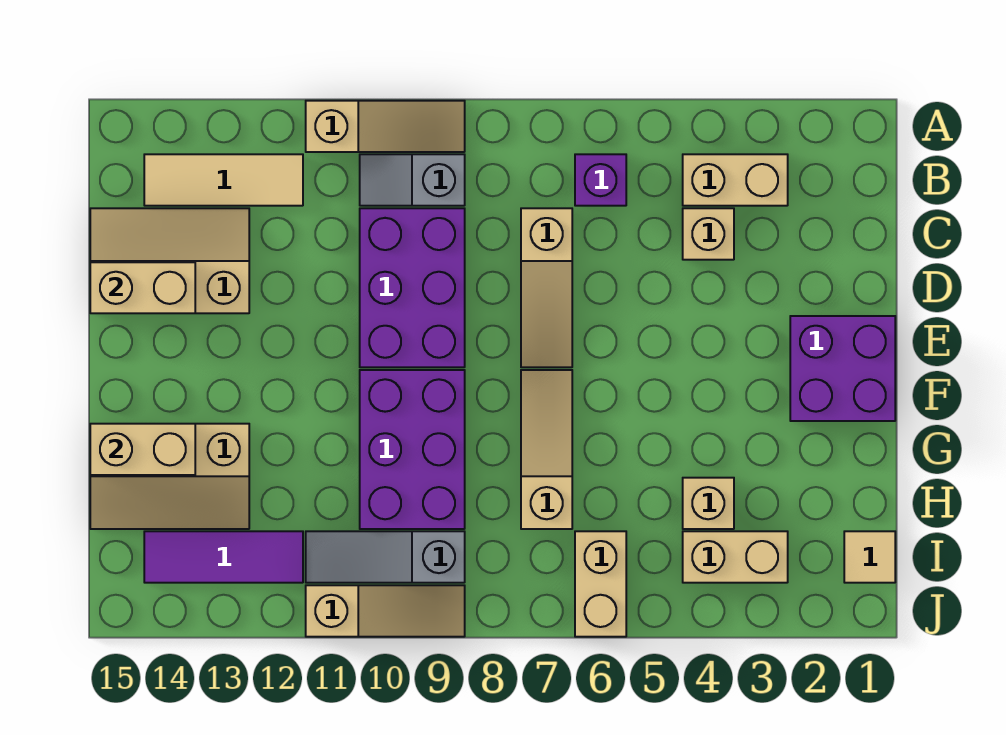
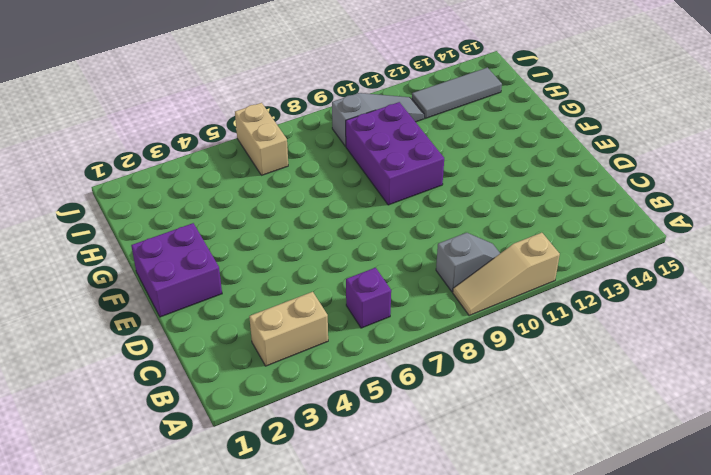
grey 1x3 tile [412,67,502,118] -> purple 1x3 tile [144,531,303,583]
none -> tan 1x3 tile [144,154,303,206]
none -> tan 1x1 brick [683,208,734,260]
none -> tan 1x3 slope [521,208,572,367]

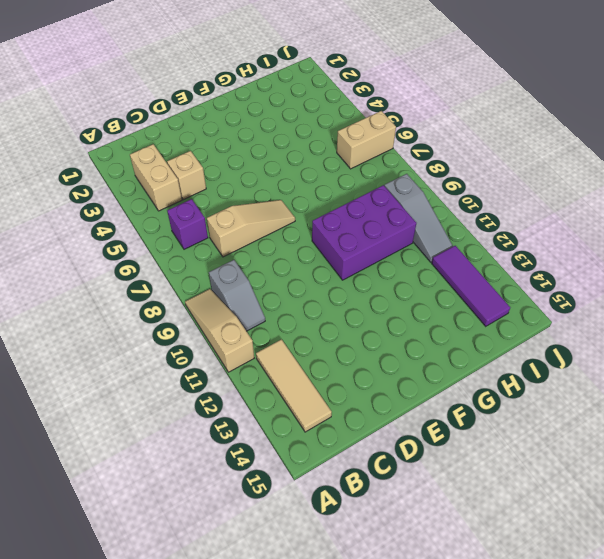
none -> purple 2x3 brick [360,208,465,367]
none -> tan 2x3 slope [90,208,249,313]
none -> purple 2x2 brick [790,316,895,421]

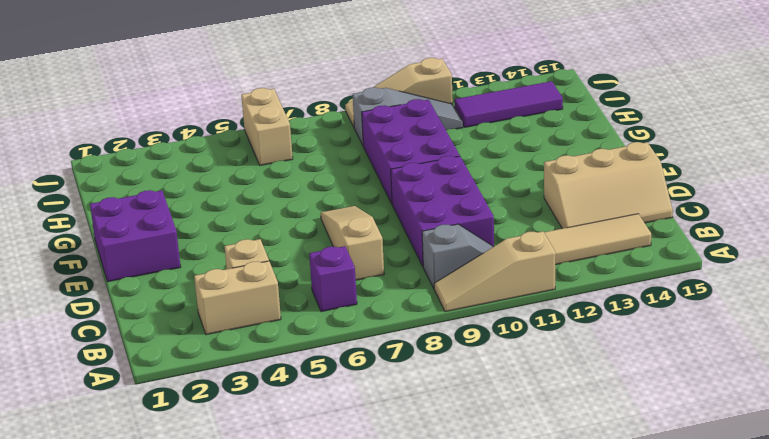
none -> tan 1x3 slope [521,370,572,529]
none -> tan 2x3 slope [90,424,249,529]
none -> tan 1x1 brick [683,478,734,529]

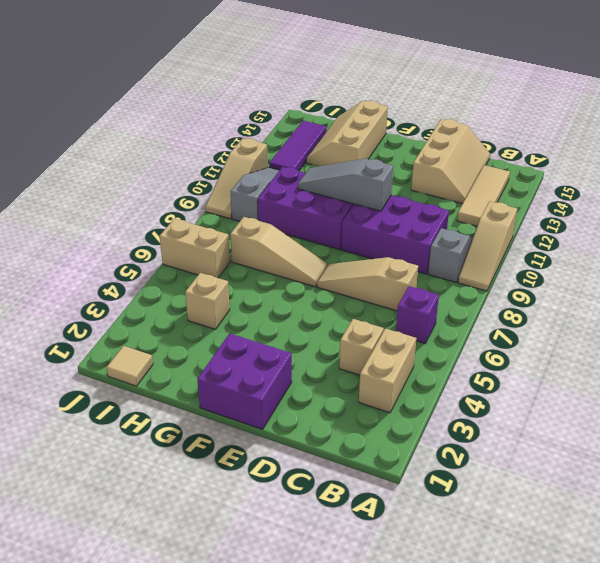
grey 1x3 slope [298,159,393,211] -> none
none -> tan 1x2 brick [683,531,788,583]
none -> tan 1x2 brick [90,262,195,313]
none -> tan 1x2 brick [90,424,195,475]

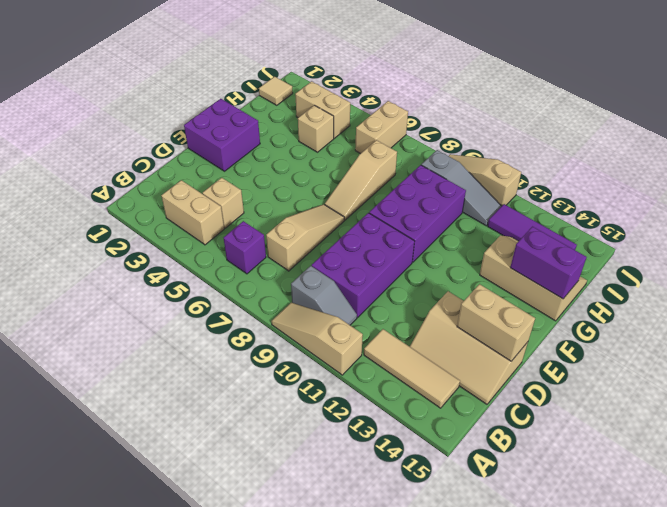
purple 1x2 brick [510,227,587,299] -> tan 1x2 brick [90,424,195,475]

